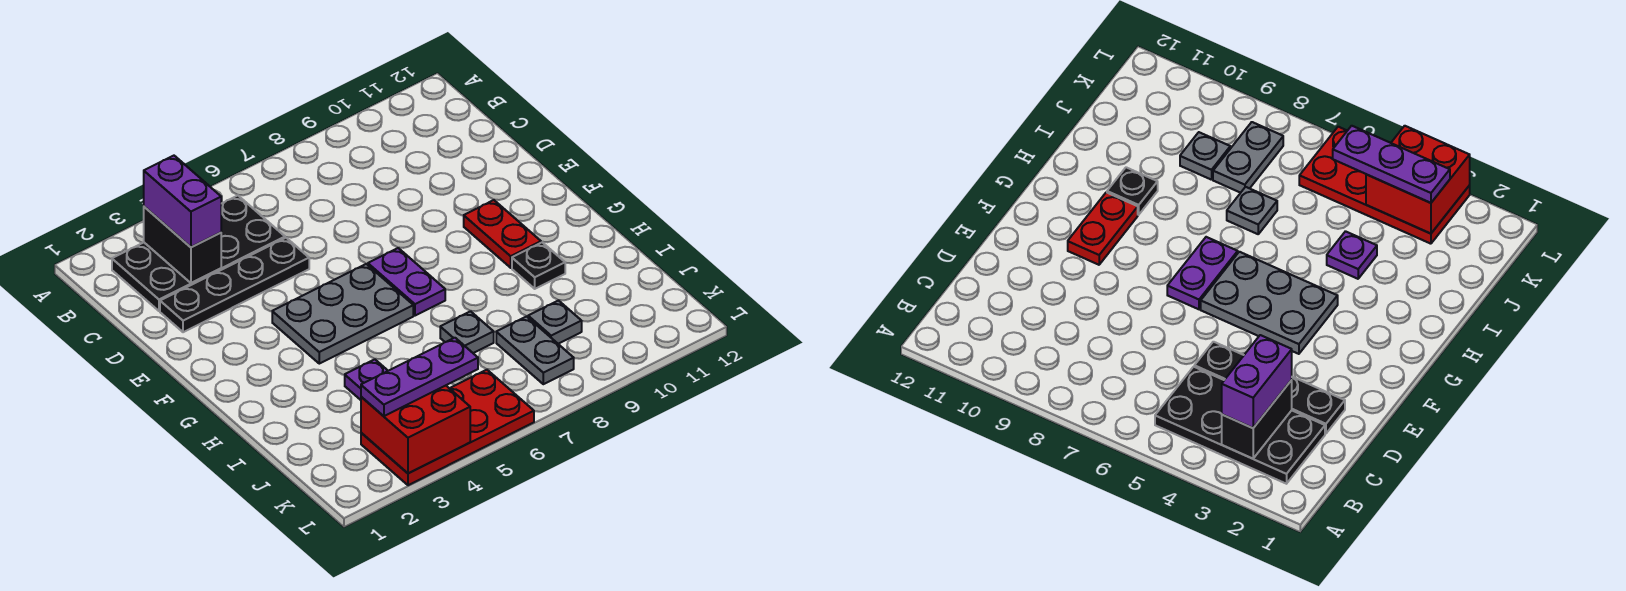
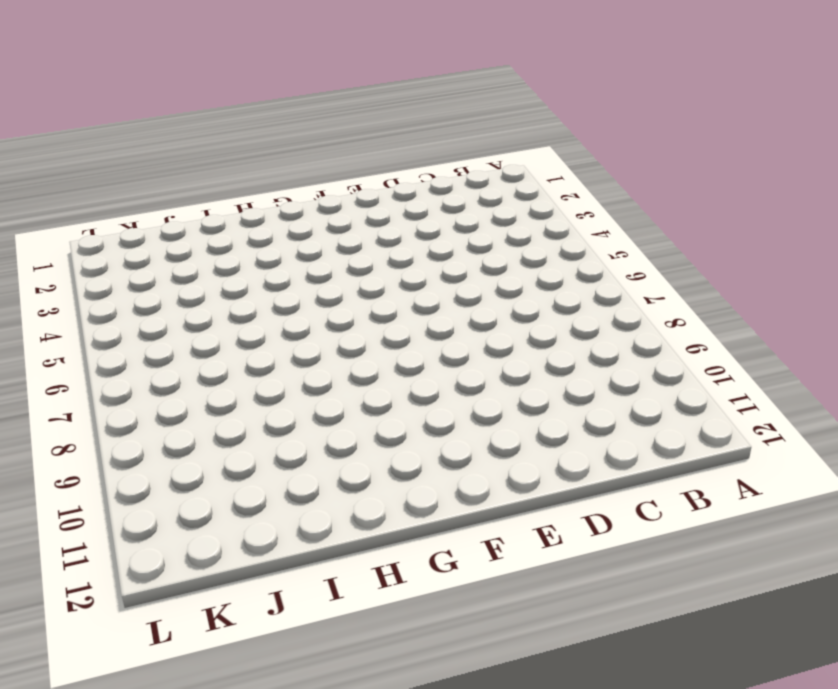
none -> black 2x4 plate [112,196,285,311]
none -> black 1x4 plate [160,238,309,332]
none -> grey 2x3 plate [272,264,413,364]

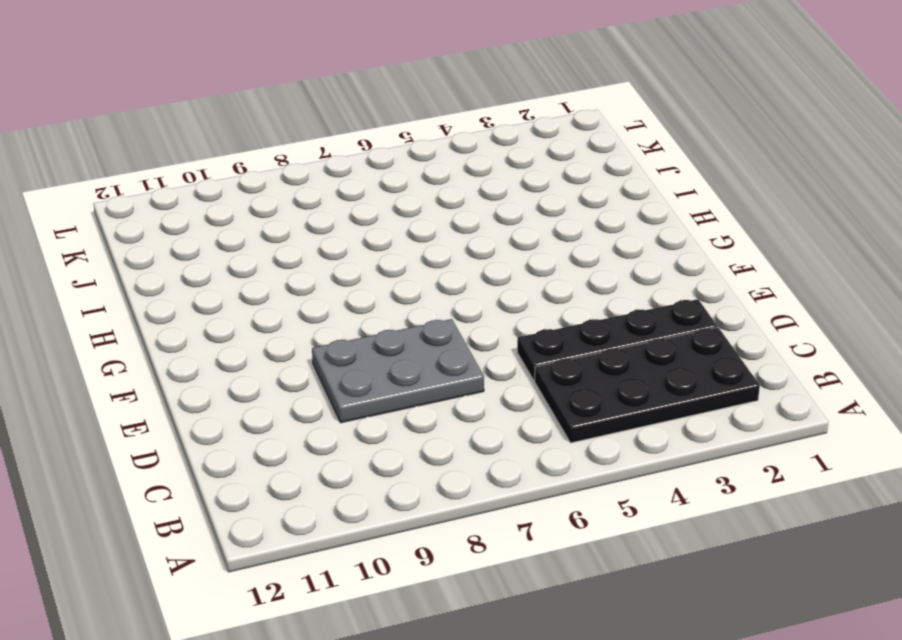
grey 2x3 plate [312,319,484,423] -> grey 2x3 plate moved to [272,264,413,364]
none -> purple 1x2 plate [368,248,445,316]
none -> red 1x2 plate [464,200,541,268]
none -> black 1x1 plate [512,242,565,289]

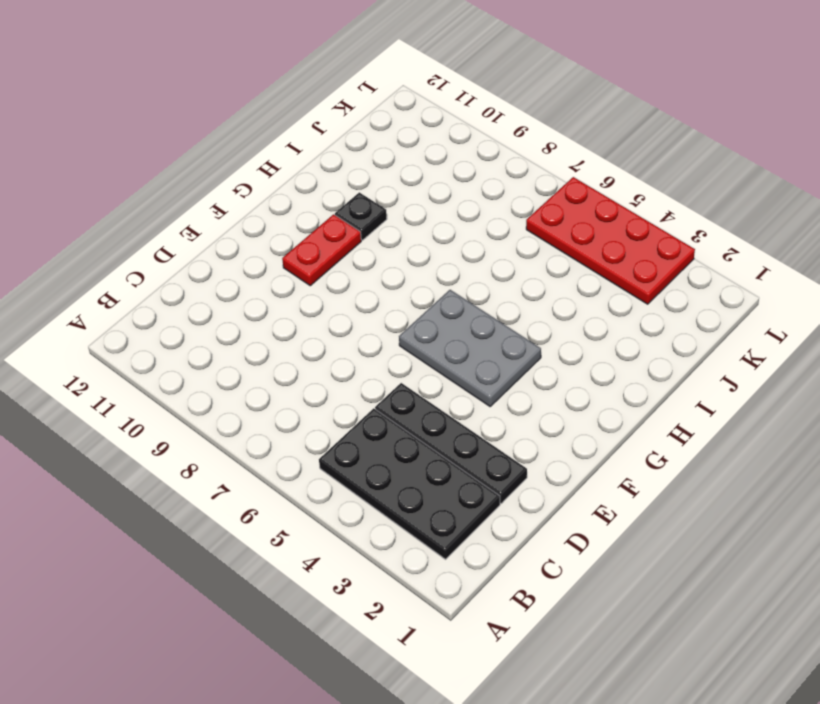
none -> purple 1x2 plate [368,248,445,316]
none -> purple 1x1 plate [345,359,388,400]
none -> grey 1x1 plate [440,311,494,353]

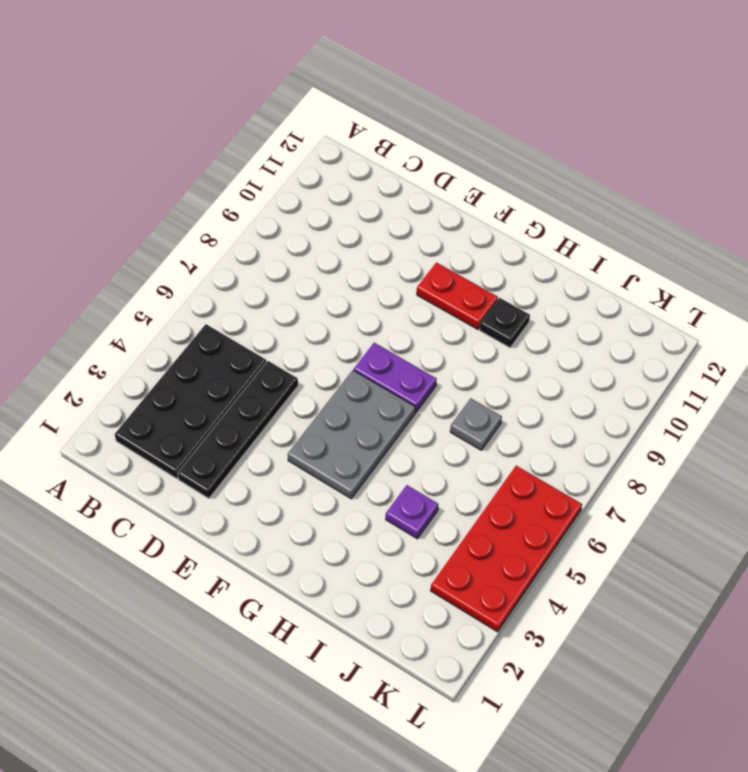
none -> grey 1x2 plate [496,317,574,384]
none -> grey 1x1 plate [528,301,582,344]
none -> black 1x2 brick [144,207,221,283]

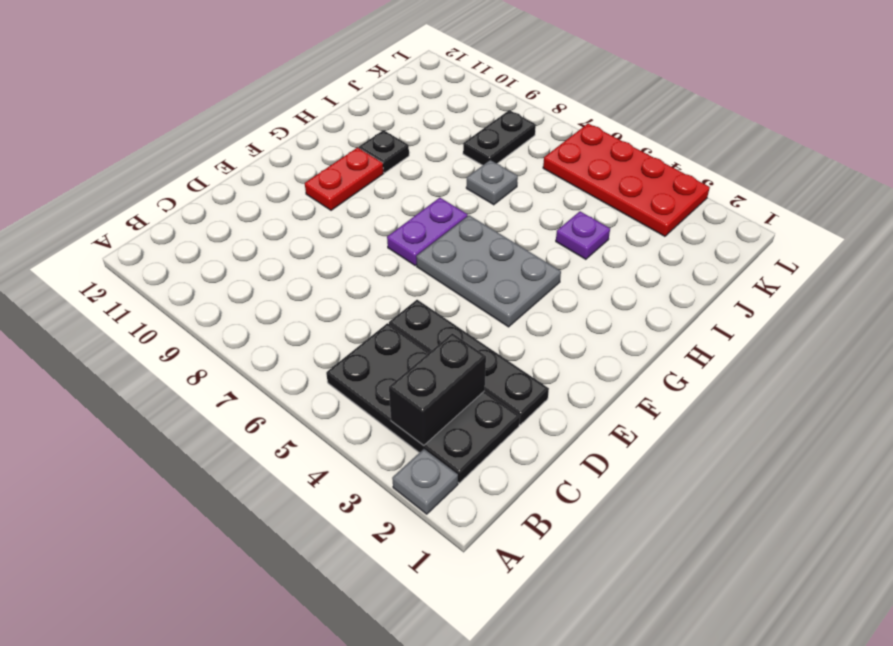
grey 1x1 plate [392,449,458,514] -> grey 1x1 plate moved to [528,301,582,344]
black 1x2 plate [463,110,536,165] -> grey 1x2 plate [496,317,574,384]
none -> red 2x2 brick [361,386,470,473]
none -> purple 1x2 brick [144,156,221,247]
none -> purple 1x3 plate [361,338,478,416]

